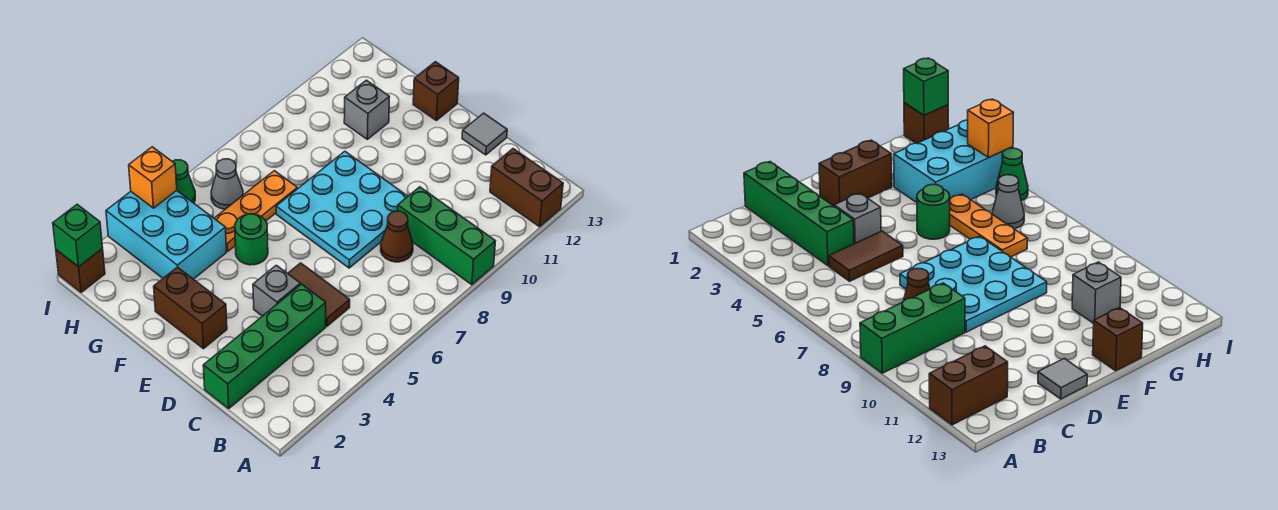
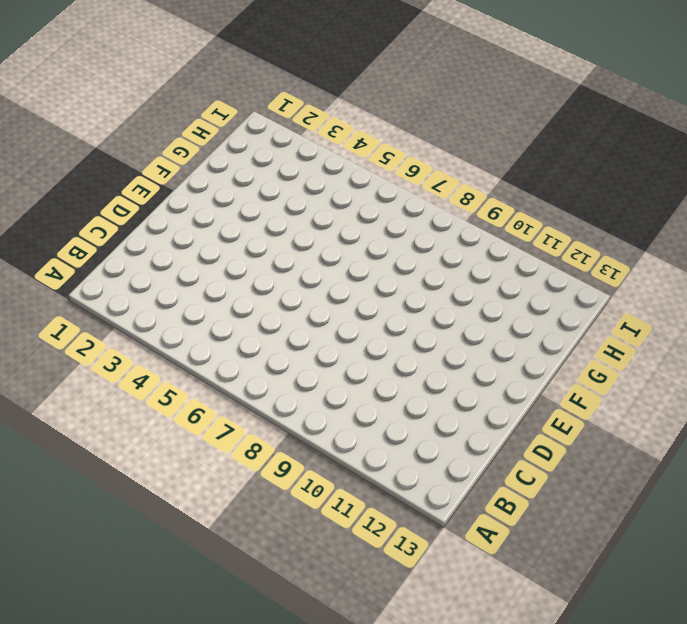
none -> green 1x3 brick [398,187,495,285]
none -> brown 1x2 brick [490,149,563,227]
none -> green 1x4 brick [203,284,326,408]

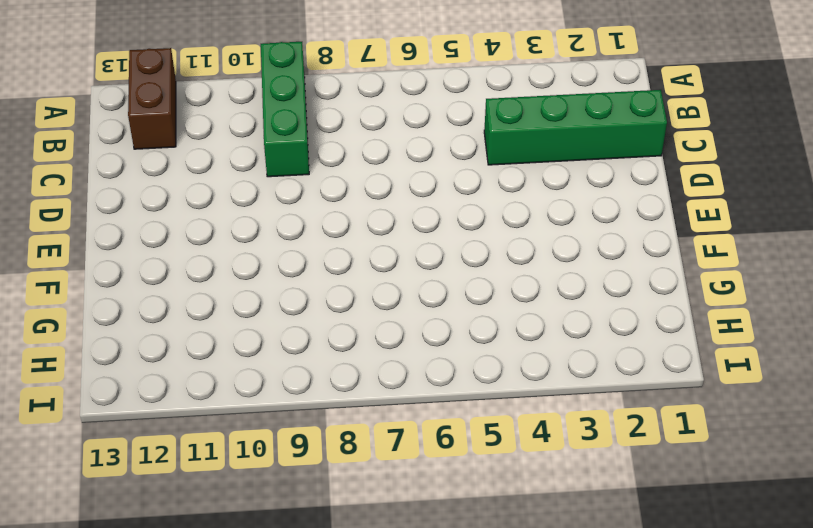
none -> brown 1x2 tile [288,263,350,326]
none -> brown 1x1 cone [381,211,413,262]
none -> grey 1x1 brick [253,265,300,316]

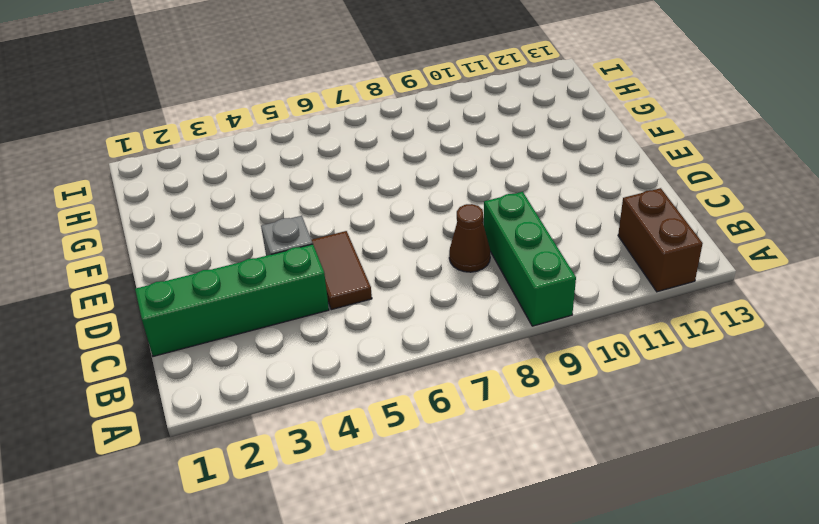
none -> cyan 3x3 plate [276,151,408,268]
none -> grey 1x1 tile [462,113,507,155]
none -> brown 1x2 brick [154,267,227,349]

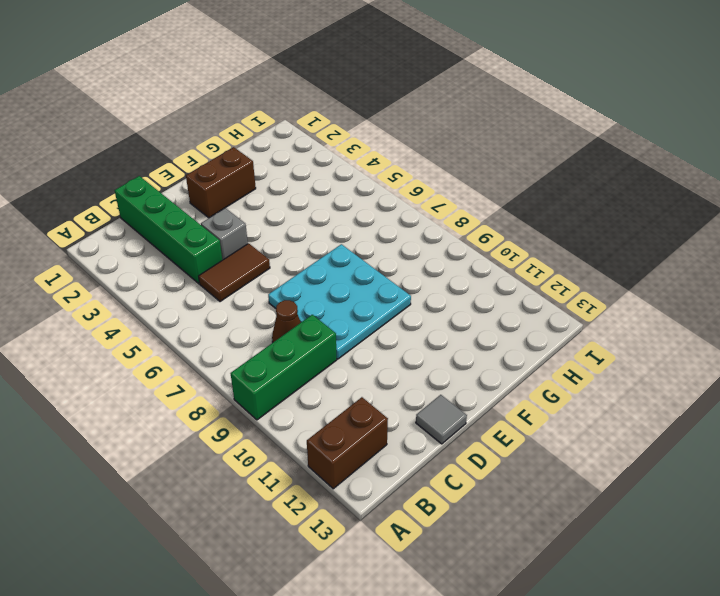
none -> green 1x1 round brick [235,214,268,265]
none -> brown 1x1 brick [413,62,459,120]
none -> cyan 2x3 brick [106,191,226,279]

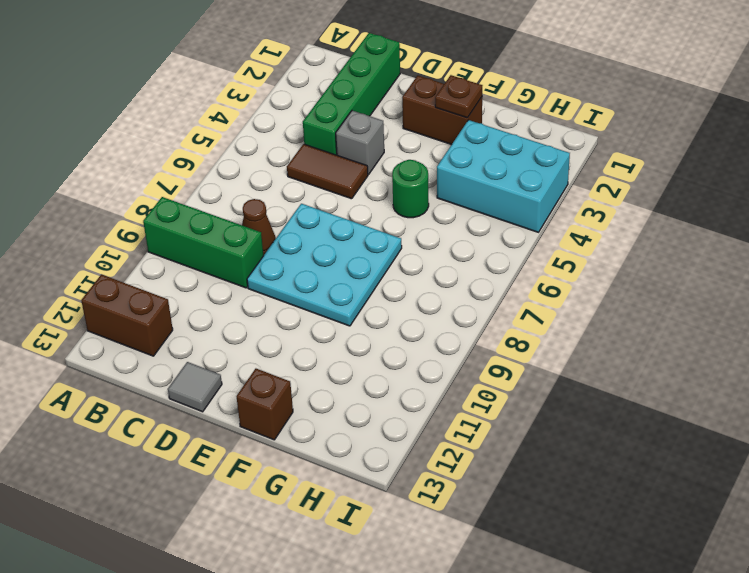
brown 1x1 plate [435,75,482,118] -> none
none -> orange 1x3 plate [214,171,297,251]
none -> grey 1x1 brick [344,80,389,139]
none -> grey 1x1 cone [211,159,243,209]

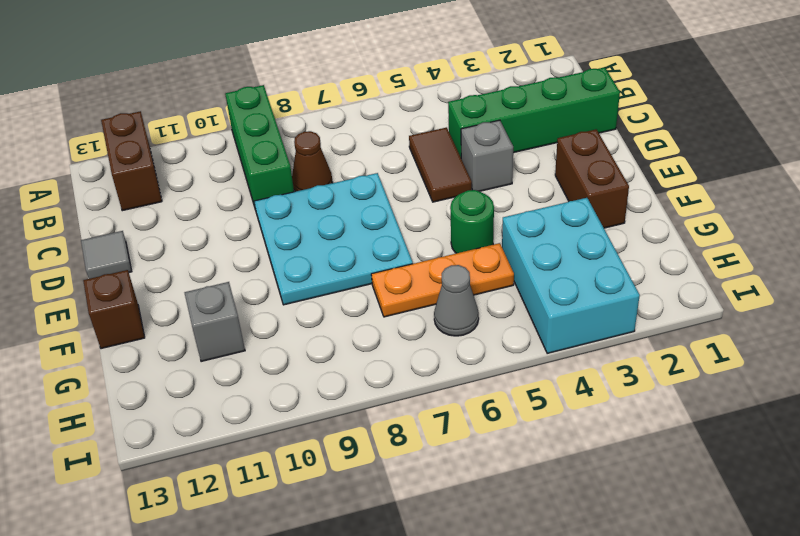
none -> brown 1x1 brick [56,248,105,293]
none -> green 1x1 cone [172,160,195,203]
none -> green 1x1 brick [53,204,103,267]

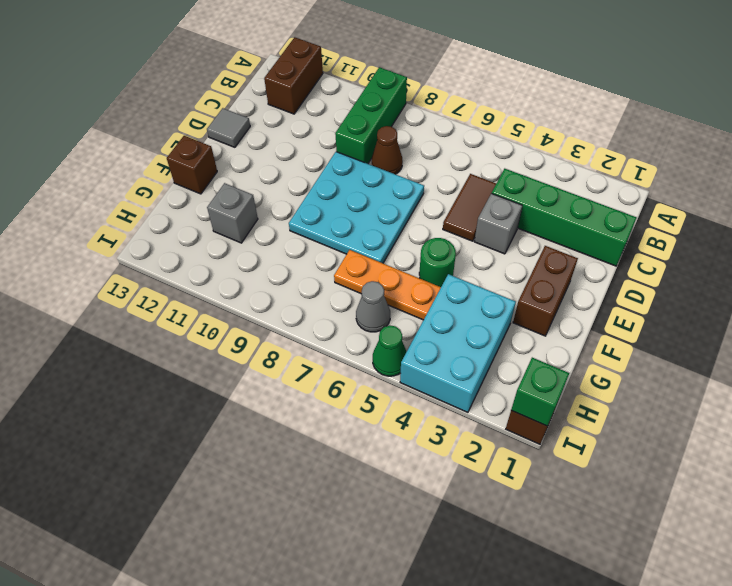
none -> orange 1x1 brick [129,147,177,208]

